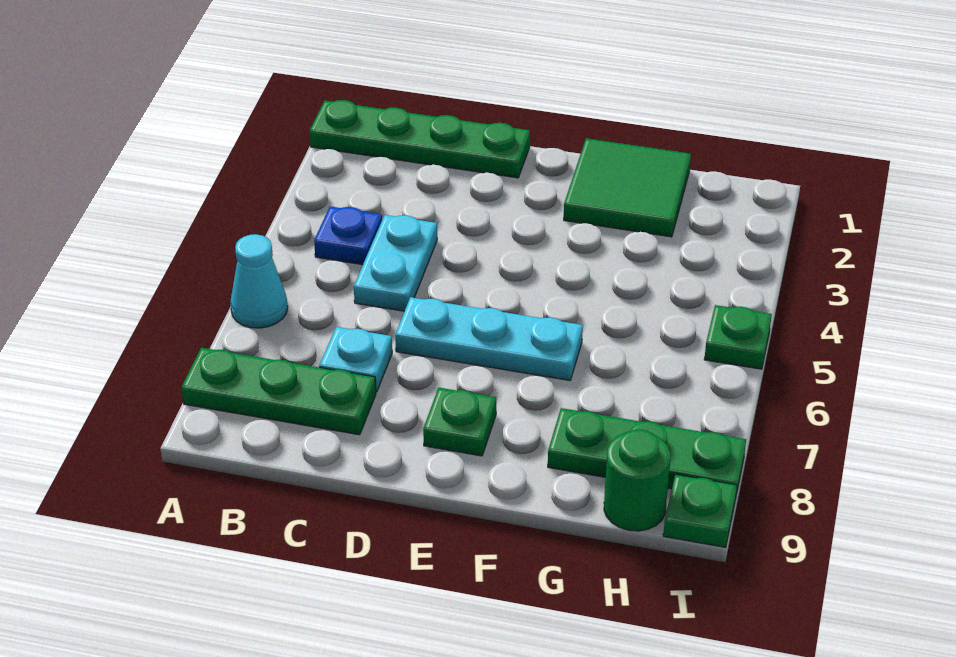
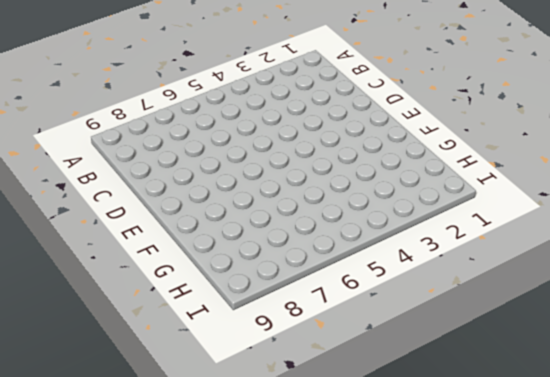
none -> green 1x4 plate [310,100,530,178]
none -> cyan 1x1 cone [230,234,288,328]
none -> green 1x3 plate [181,348,376,435]

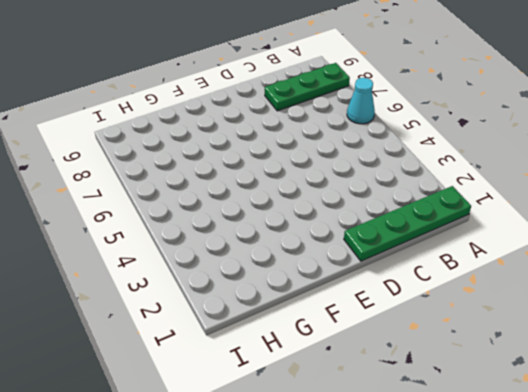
none -> blue 1x1 plate [314,206,382,265]
none -> cyan 1x2 plate [354,215,437,311]
none -> cyan 1x1 plate [319,327,392,392]

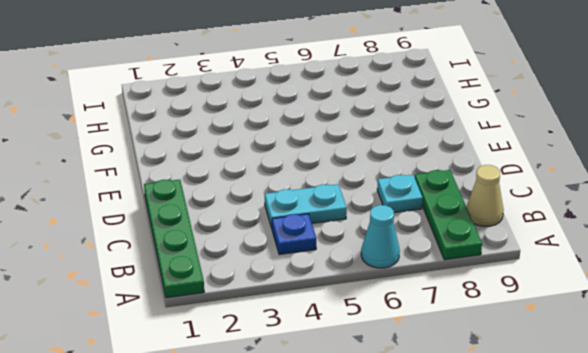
tan 1x1 cone [466,165,504,226] -> none
none -> cyan 1x3 plate [395,297,583,380]
none -> green 1x1 plate [423,388,496,456]
none -> green 2x2 tile [564,138,691,237]

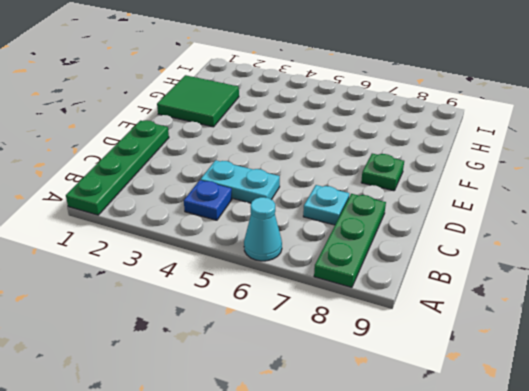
none -> cyan 1x3 plate [395,297,583,380]
none -> green 1x3 plate [548,408,746,499]
none -> green 1x1 round brick [604,430,670,531]

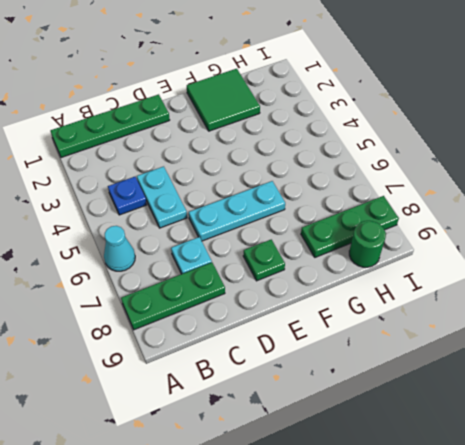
none -> green 1x1 plate [704,305,772,369]
none -> green 1x1 plate [663,474,737,548]

